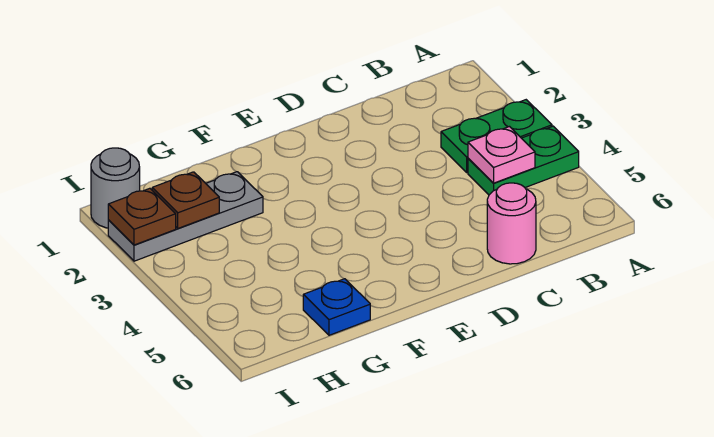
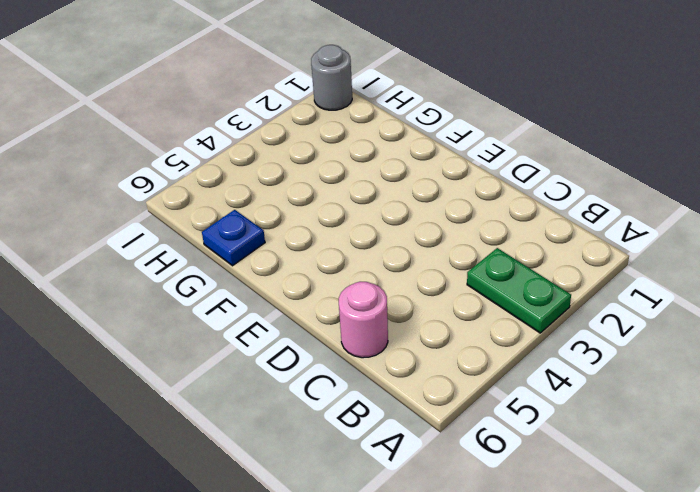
none -> green 1x2 plate [468,126,579,195]
none -> grey 1x3 plate [108,172,263,261]

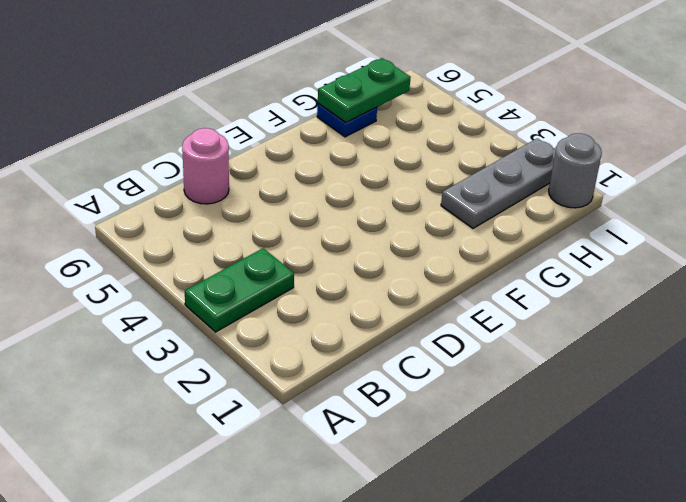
green 1x2 plate [318,58,411,123] -> green 1x2 plate moved to [468,126,579,195]
none -> pink 1x1 plate [468,127,535,183]
none -> brown 1x1 plate [152,172,219,228]

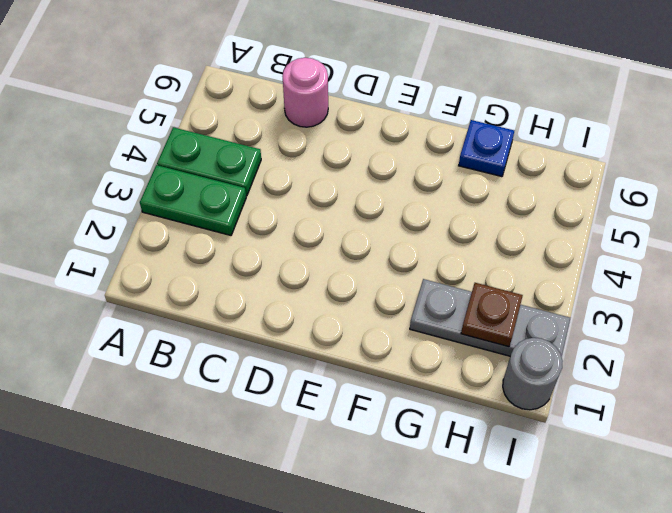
none -> pink 1x1 plate [468,127,535,183]
none -> brown 1x1 plate [108,188,176,245]

